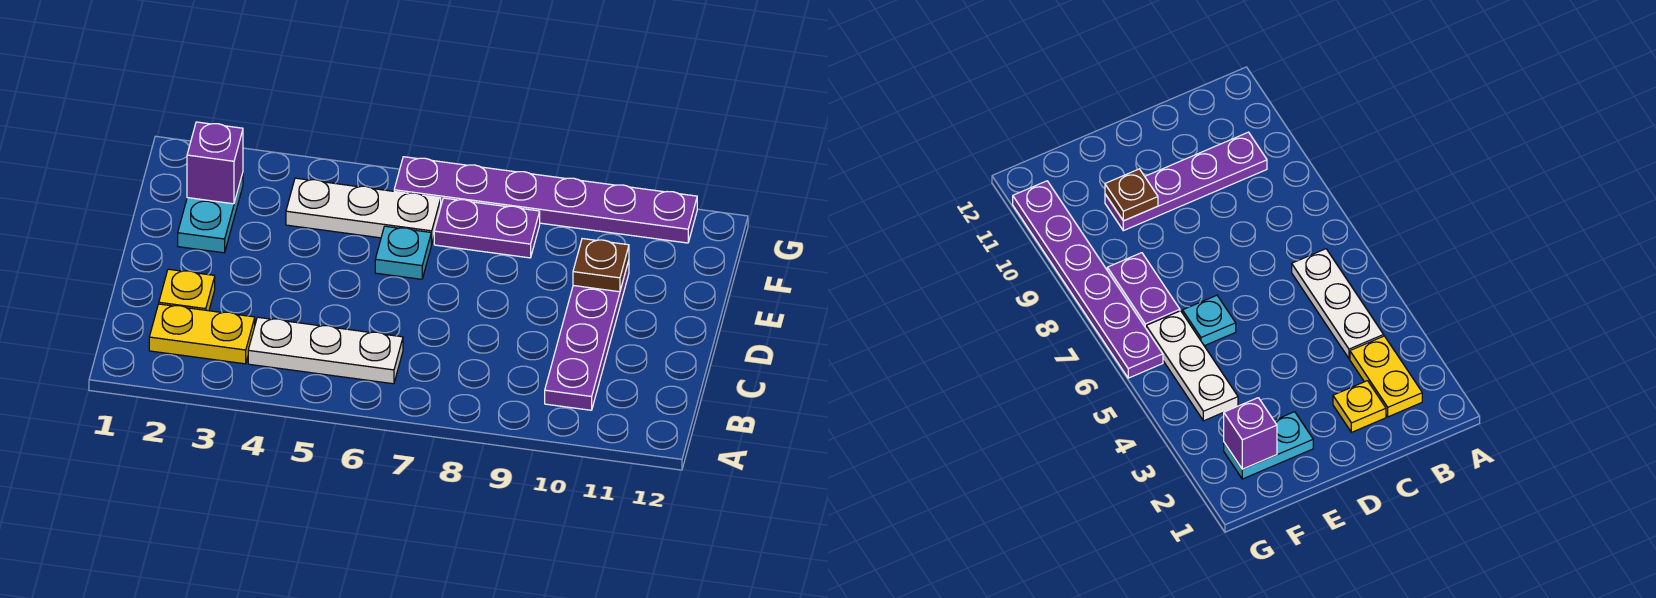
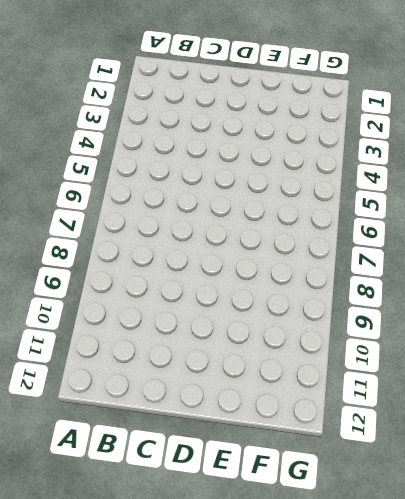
none -> yellow 1x2 plate [149,304,255,364]
none -> white 1x3 plate [248,317,403,384]

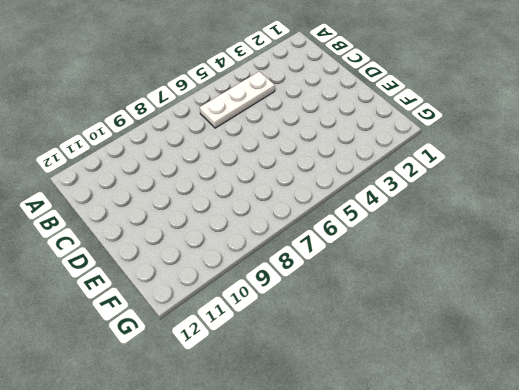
none -> yellow 1x2 plate [149,304,255,364]
none -> purple 1x4 plate [545,261,629,410]

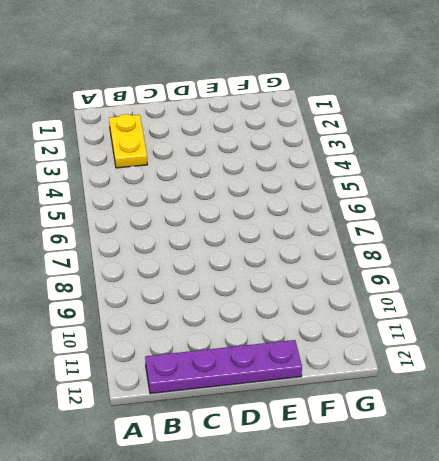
purple 1x4 plate [145,340,302,394] -> purple 1x4 plate moved to [545,261,629,410]
none -> white 1x3 plate [248,317,403,384]
none -> yellow 1x1 plate [159,269,215,311]

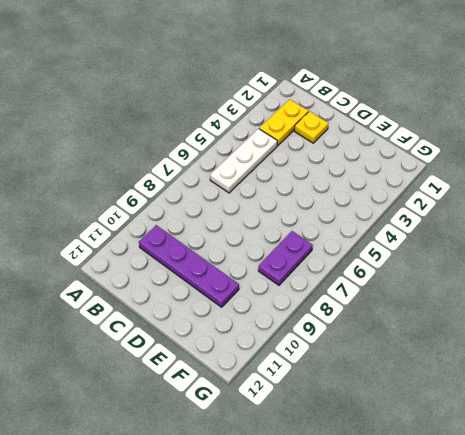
none -> cyan 1x2 plate [178,173,243,253]
none -> cyan 1x1 plate [375,226,432,279]

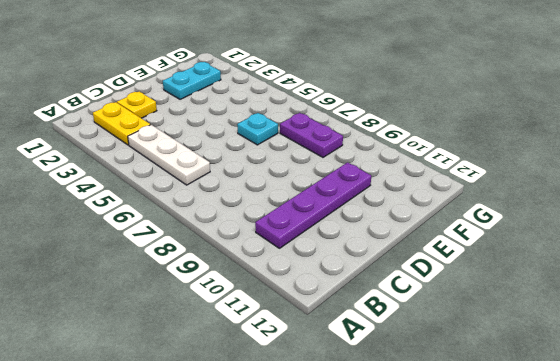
none -> white 1x3 plate [286,178,441,244]
none -> purple 1x6 plate [394,157,697,243]

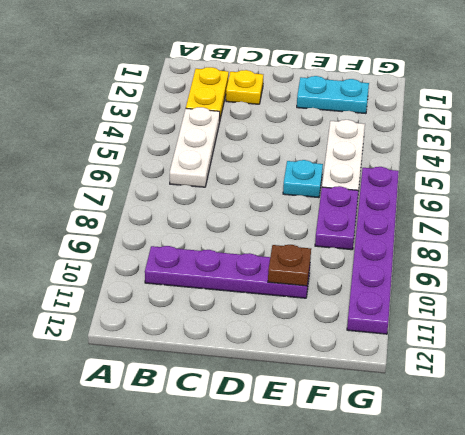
none -> purple 1x1 brick [187,122,243,204]

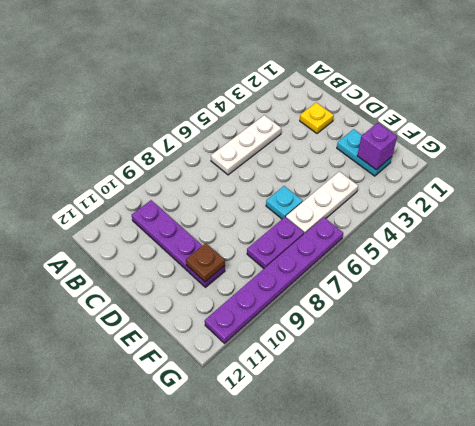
none -> yellow 1x2 plate [149,304,255,364]

